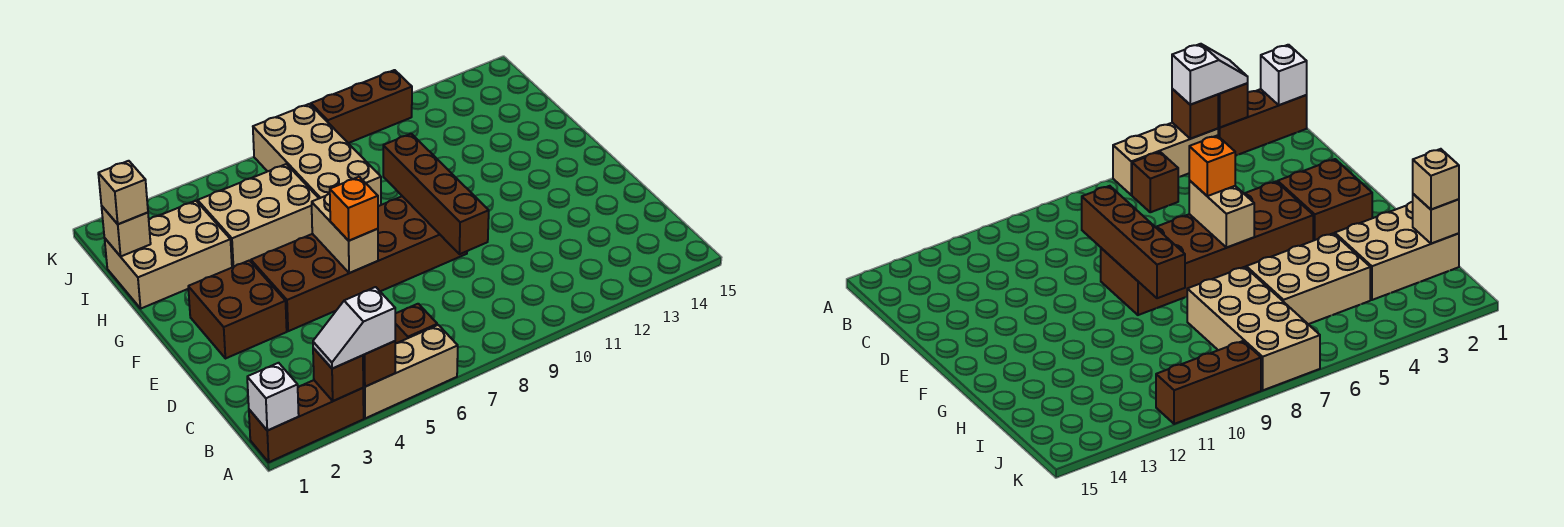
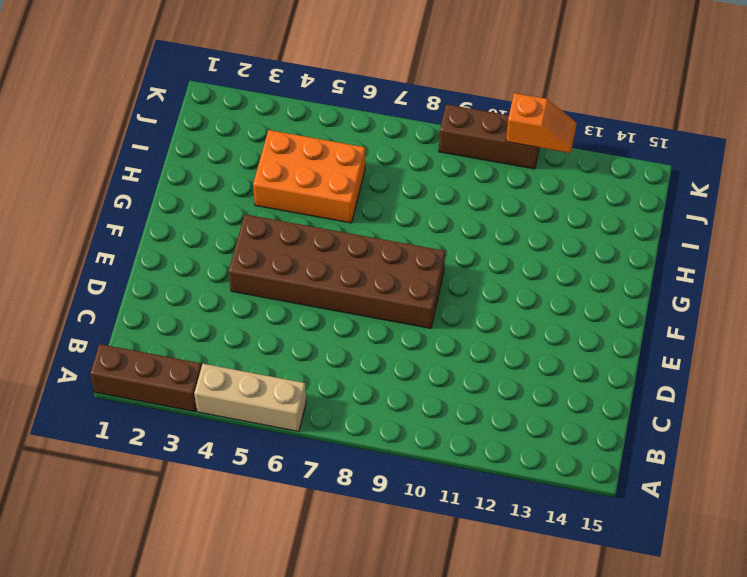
orange 2x3 brick [253,130,365,223] -> tan 2x3 brick [198,164,319,267]
orange 1x2 slope [506,93,577,153] -> none
none -> brown 1x1 brick [395,304,437,344]
none -> brown 2x2 brick [188,260,287,359]
none -> tan 2x3 brick [105,201,232,308]

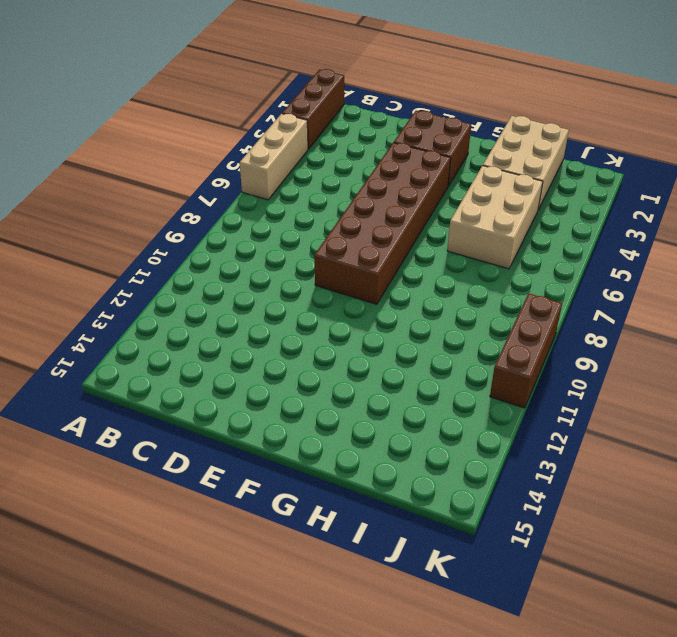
none -> brown 1x1 brick [395,304,437,344]
none -> tan 2x4 brick [253,104,381,206]
none -> white 1x1 brick [247,363,299,431]

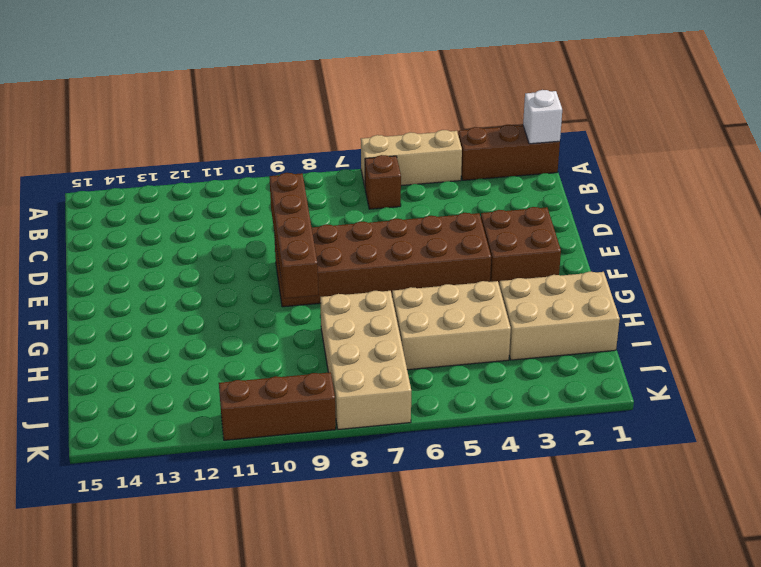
none -> brown 1x1 brick [313,348,363,401]
none -> brown 1x1 brick [363,341,395,387]
none -> tan 1x2 brick [312,193,378,273]

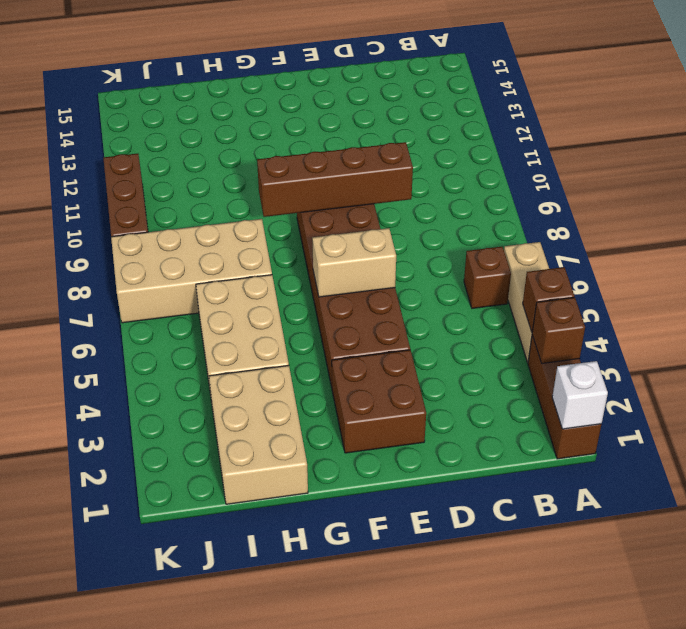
none -> tan 1x1 brick [102,207,151,256]
none -> white 1x2 slope [313,287,395,369]
none -> orange 1x1 brick [330,177,378,241]

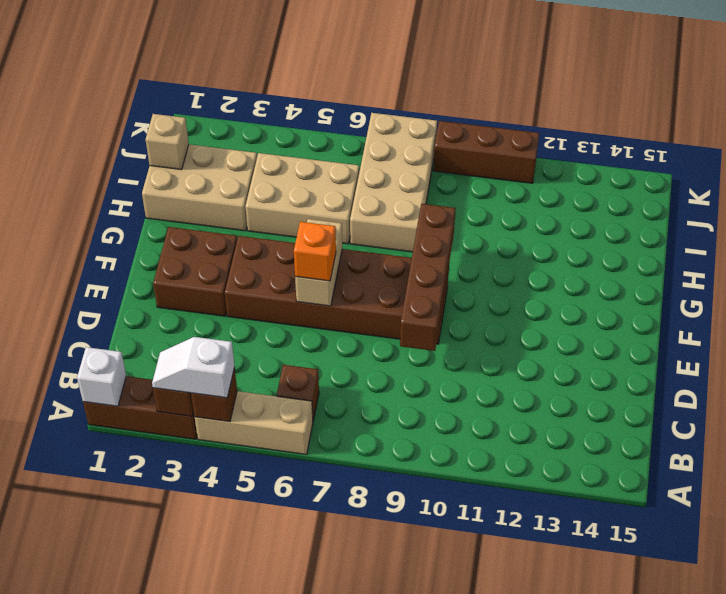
none -> tan 1x1 brick [98,161,148,224]

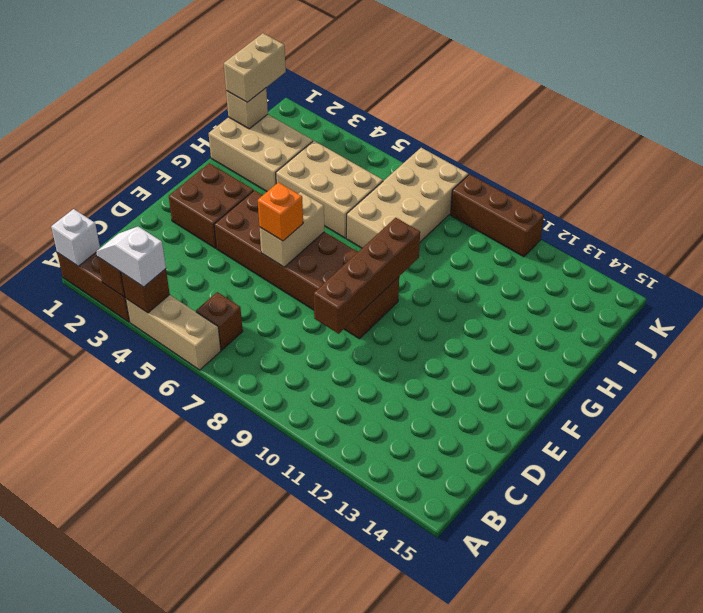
tan 1x2 brick [224,33,286,102] -> tan 1x1 brick [98,161,148,224]

